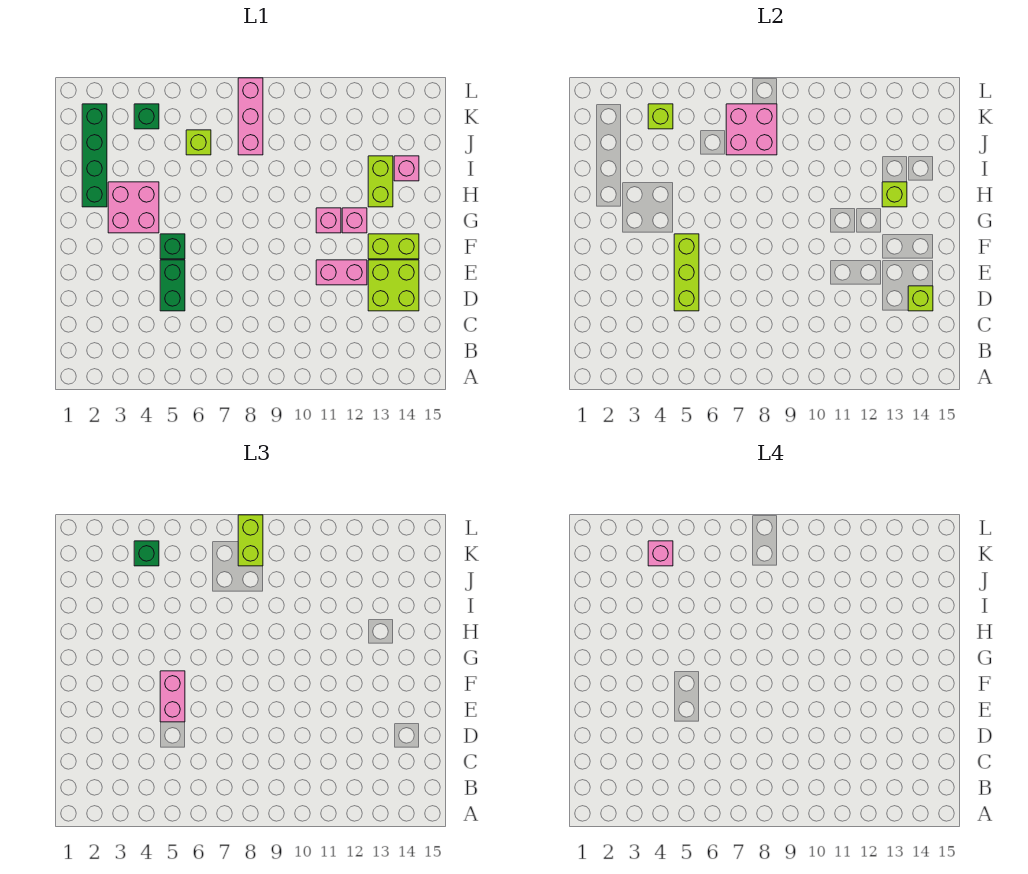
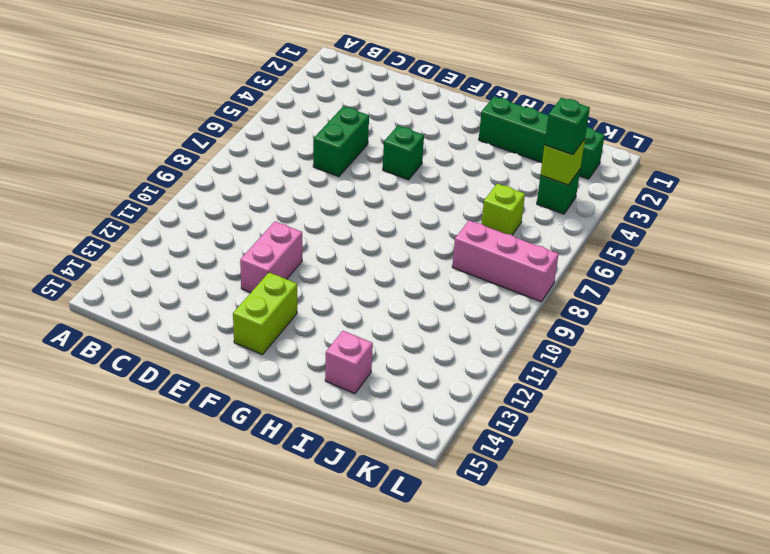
green 1x2 brick [313,106,369,177] -> green 1x2 brick turned to [160,260,185,311]
none -> lime 2x2 brick [368,260,419,311]
none -> pink 2x2 brick [108,182,159,233]
none -> pink 1x1 brick [316,208,341,233]

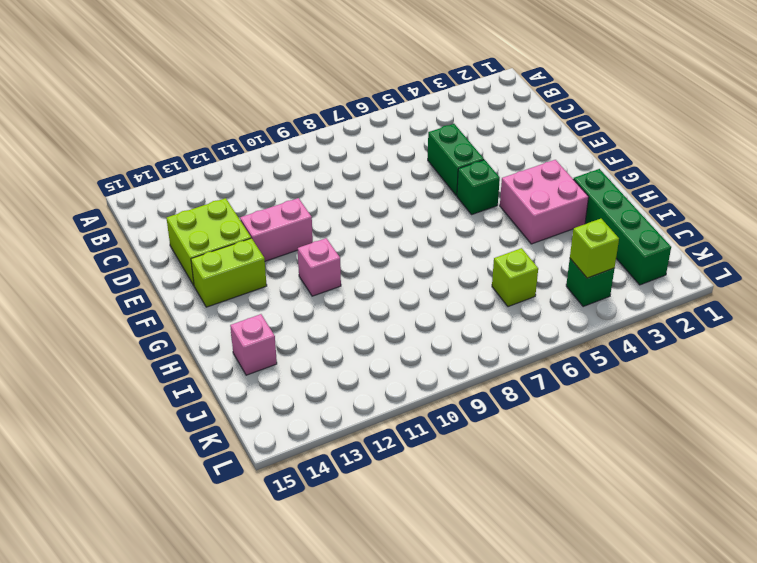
none -> pink 1x1 brick [342,208,367,233]
none -> lime 1x2 brick [368,156,393,207]
none -> pink 1x3 brick [238,78,263,155]

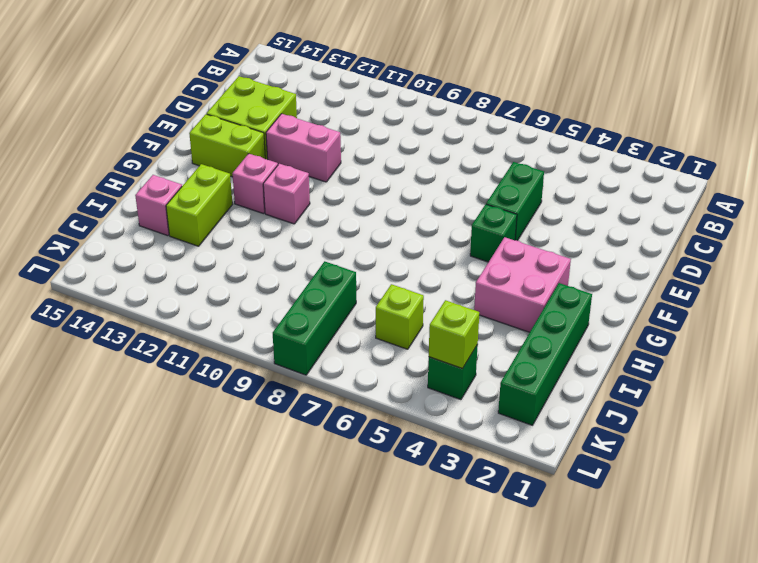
green 1x3 brick [273,261,356,375] -> pink 1x3 brick [238,78,263,155]
none -> lime 1x3 brick [674,234,699,311]
none -> lime 1x1 brick [908,286,933,311]
none -> lime 1x1 brick [882,182,907,207]

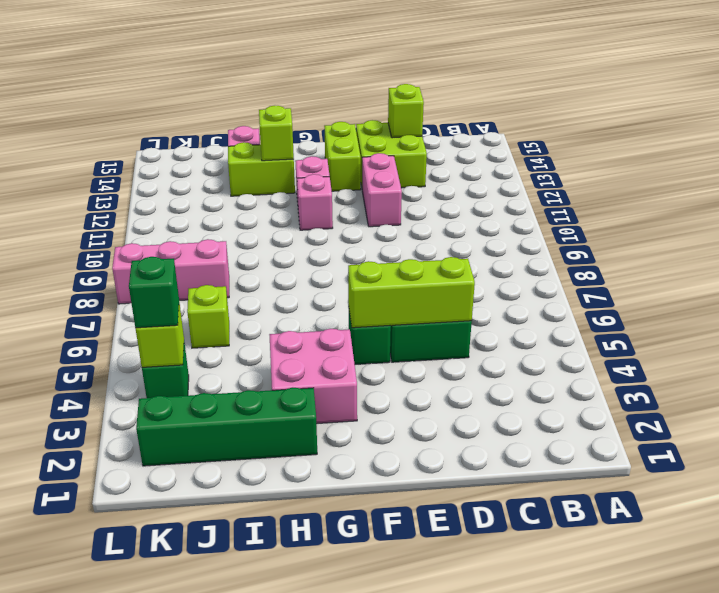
none -> pink 2x2 brick [726,104,777,155]
none -> pink 1x2 brick [160,671,185,722]
none -> lime 1x2 brick [238,515,263,566]

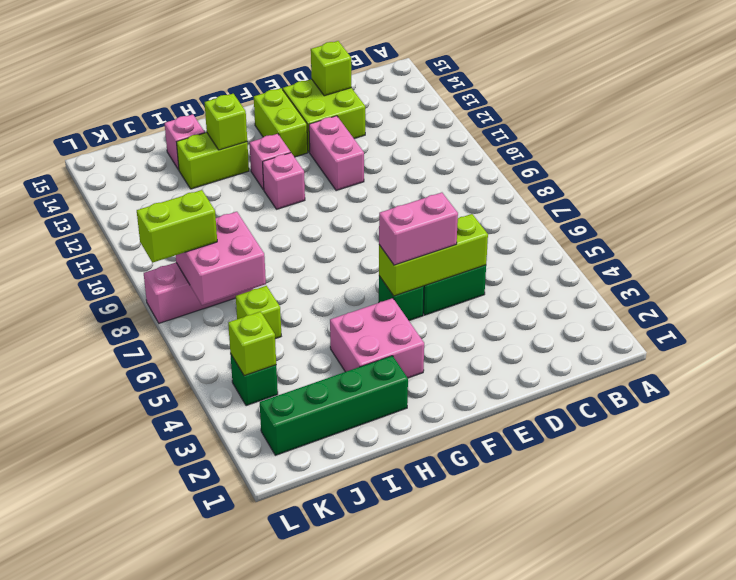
none -> green 1x1 brick [134,541,159,566]
none -> pink 1x1 brick [648,541,673,566]

